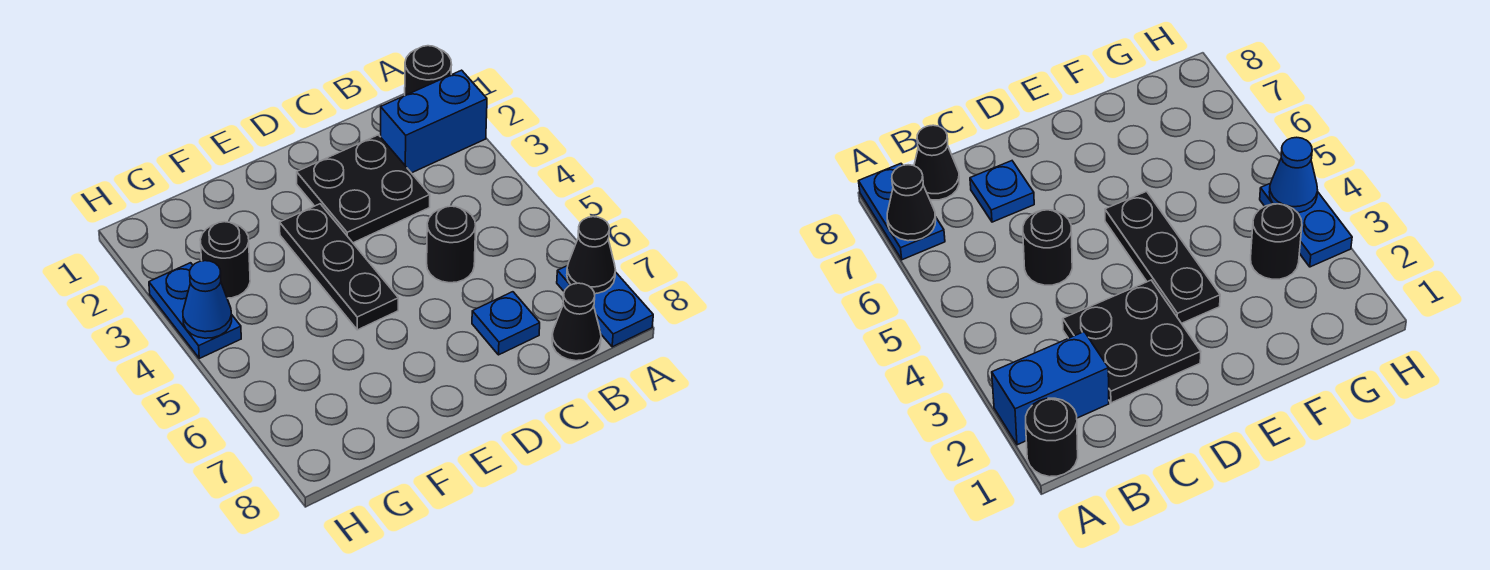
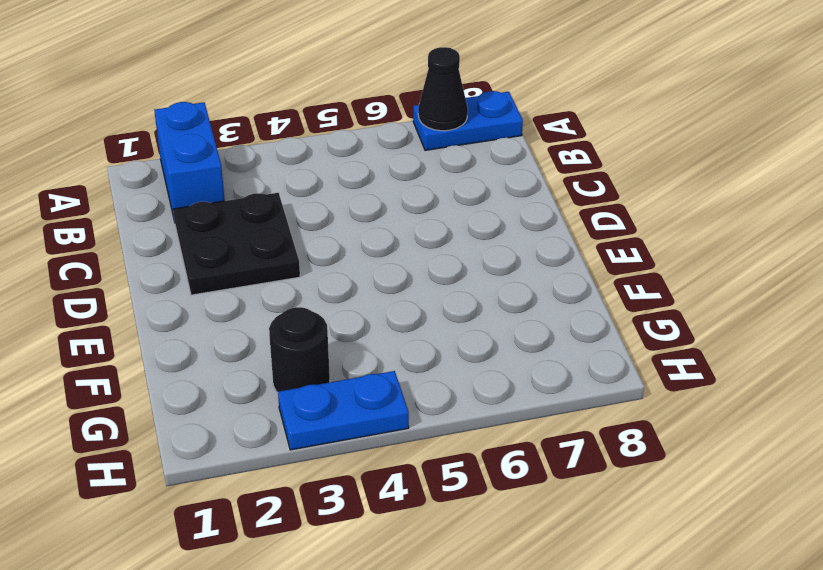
none -> black 1x1 round brick [405,46,452,96]
none -> black 1x1 cone [552,283,601,361]
none -> black 1x1 round brick [427,206,476,283]

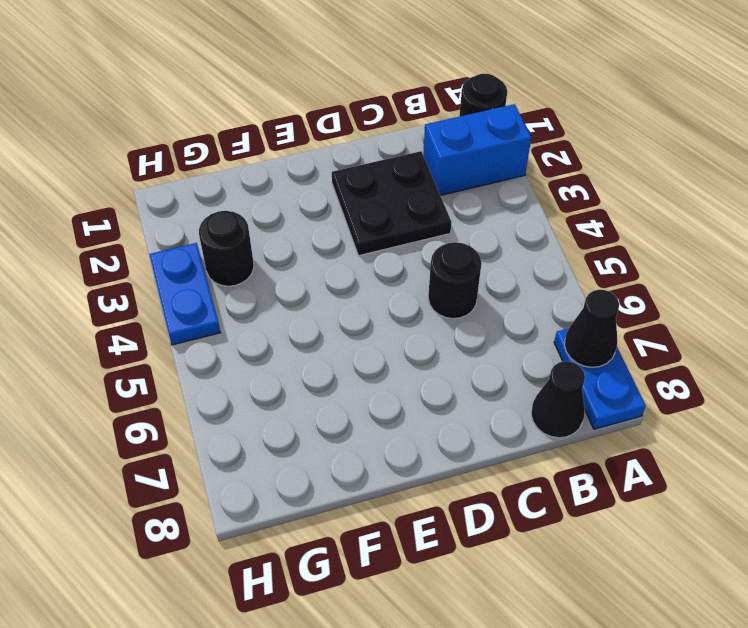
none -> blue 1x1 plate [472,292,540,355]
none -> black 1x3 plate [280,204,398,330]
none -> blue 1x1 cone [183,261,232,338]

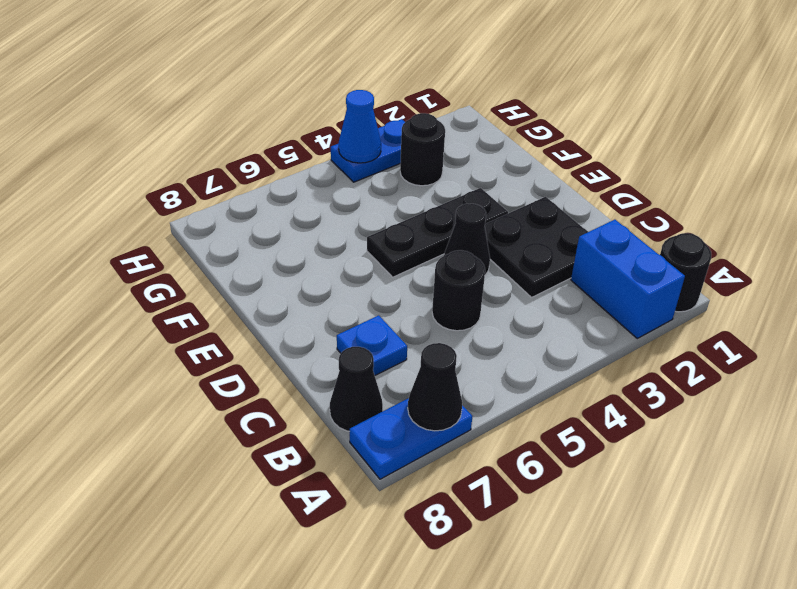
black 1x1 cone [444,204,490,275] -> none

